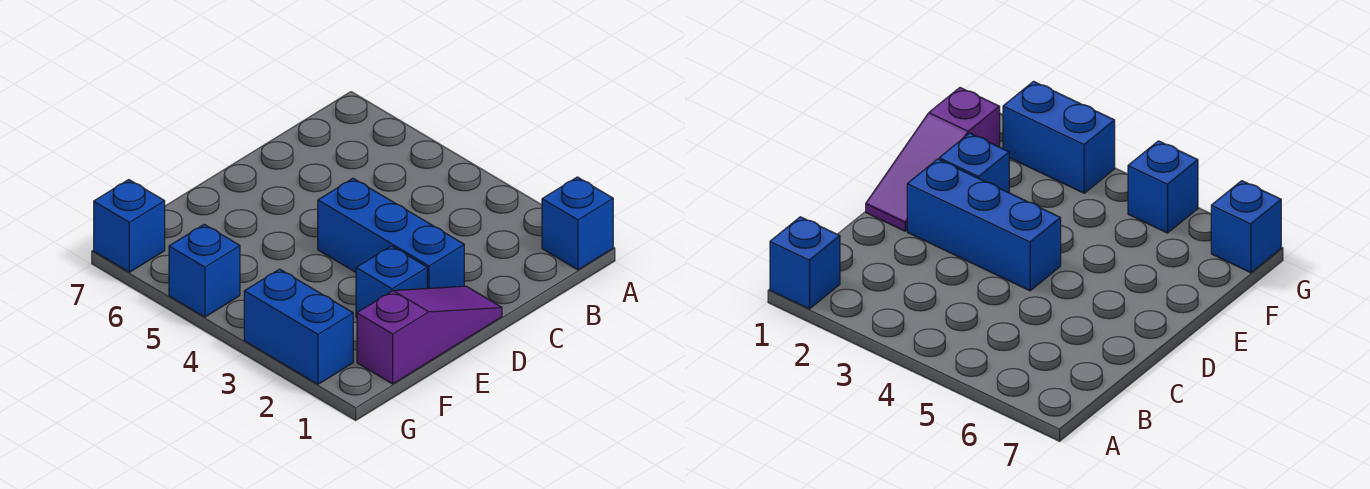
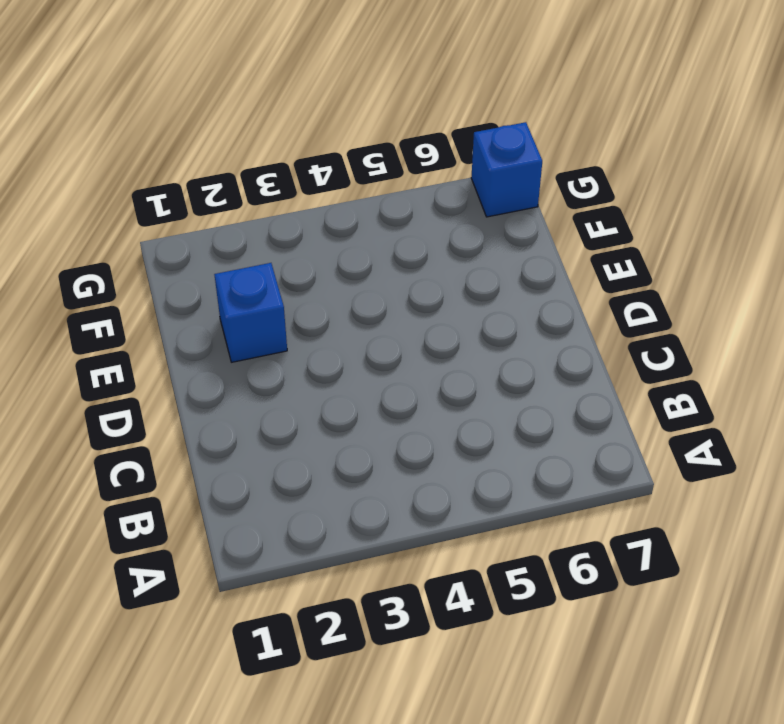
none -> blue 1x1 brick [542,177,613,270]
none -> purple 1x3 slope [357,286,502,384]

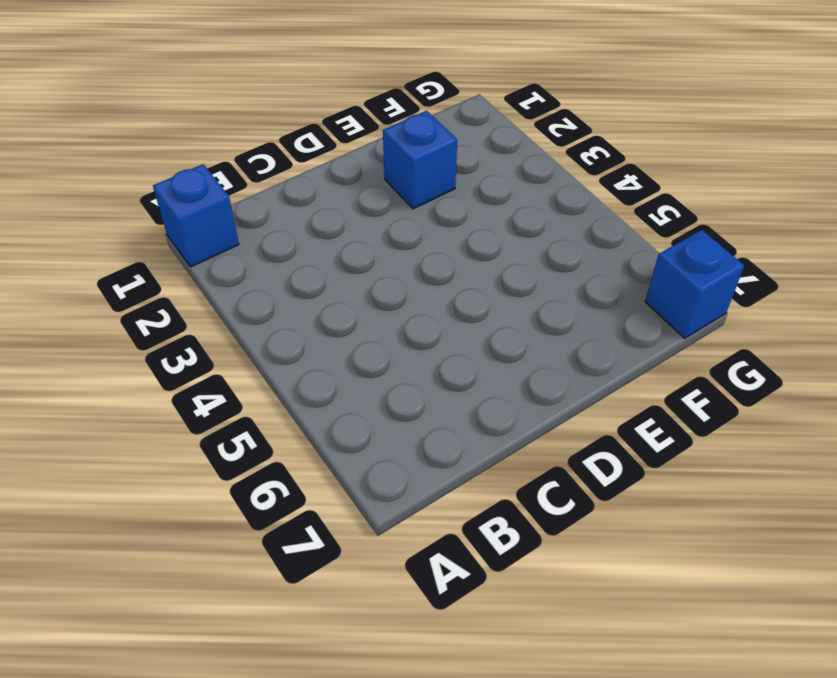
none -> purple 1x3 slope [357,286,502,384]
none -> blue 1x3 brick [318,178,464,288]

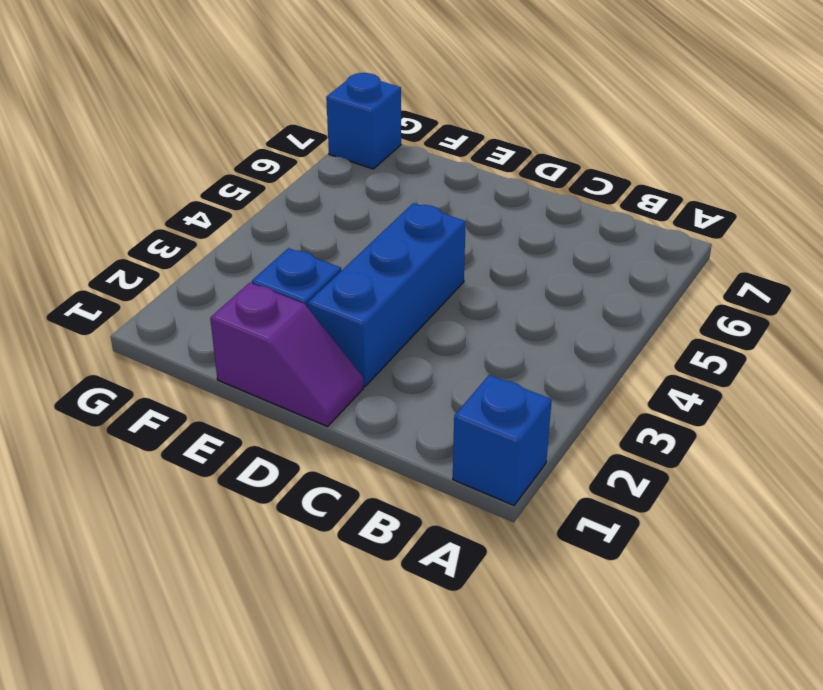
purple 1x2 slope [210,283,364,427] -> purple 1x3 slope [357,286,502,384]
none -> blue 1x2 brick [244,269,353,384]
none -> blue 1x1 brick [169,224,240,317]

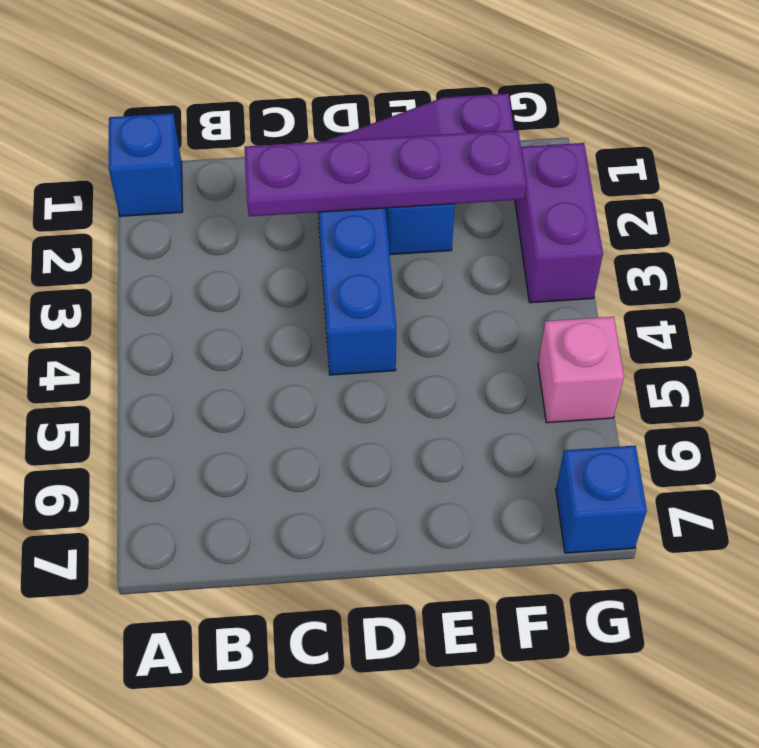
purple 1x4 plate [245,130,526,216] -> none
purple 1x2 brick [515,143,603,303] -> blue 1x2 brick [244,269,353,384]
pink 1x1 brick [538,317,624,423] -> blue 1x1 brick [169,224,240,317]

